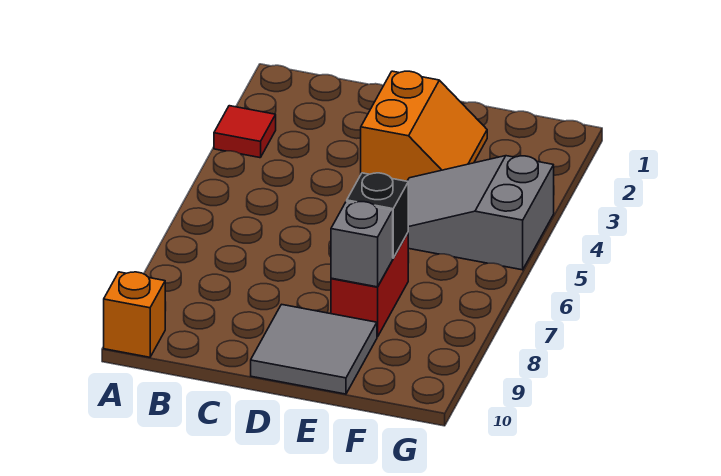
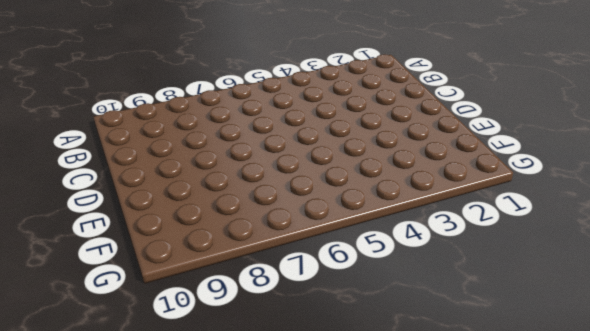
none -> red 1x1 tile [214,106,276,158]
none -> orange 1x1 brick [104,272,165,357]

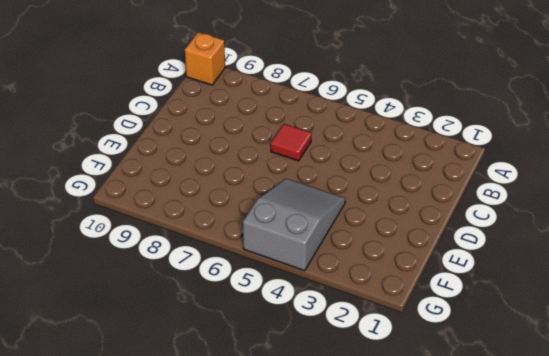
red 1x1 tile [271,124,312,161] -> red 1x1 tile moved to [214,106,276,158]
none -> orange 2x2 slope [361,71,487,181]
none -> grey 2x2 tile [251,304,377,394]

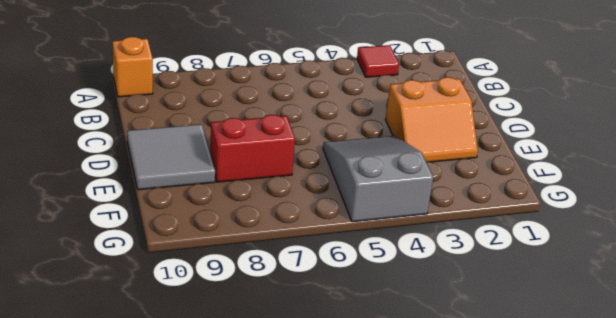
none -> black 1x1 brick [347,173,408,258]
none -> grey 1x1 brick [331,201,393,287]

